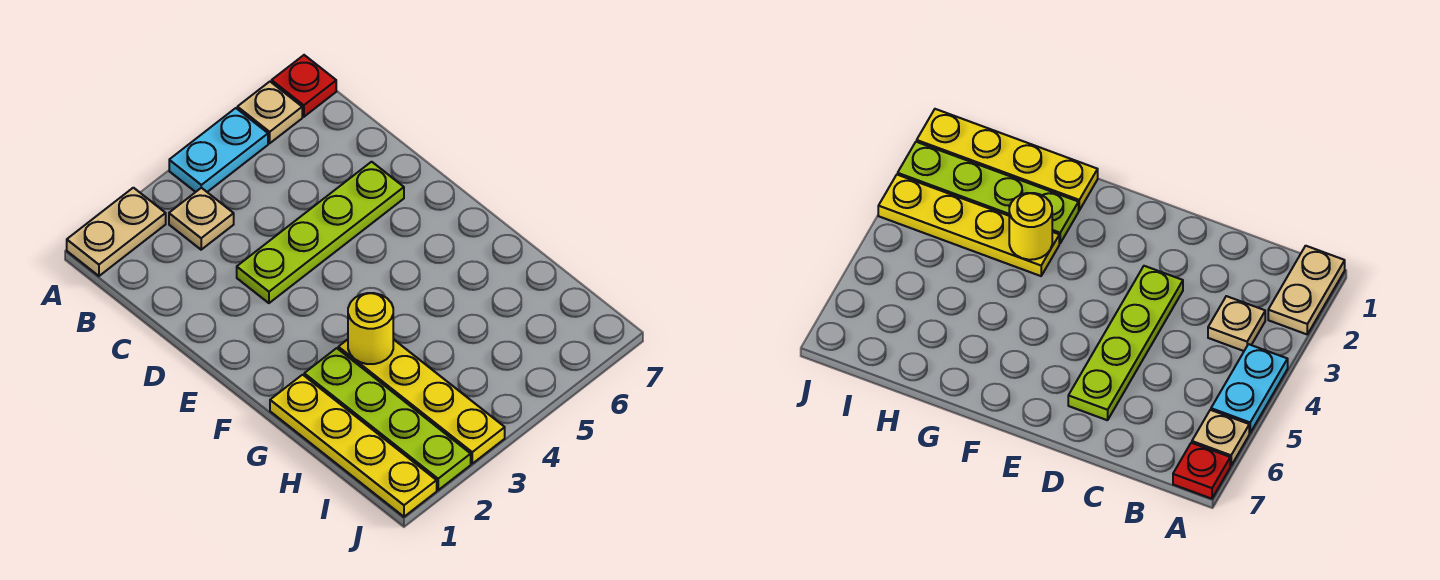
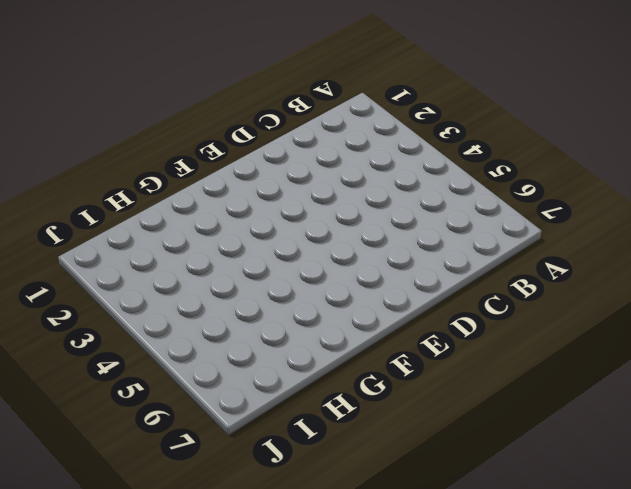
none -> tan 1x2 plate [67,188,166,276]
none -> cyan 1x2 plate [169,108,268,192]

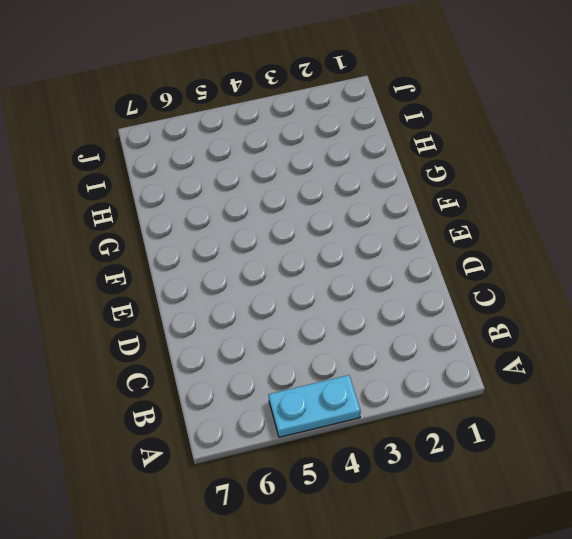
none -> tan 1x2 plate [67,188,166,276]
none -> tan 1x1 plate [237,82,302,143]

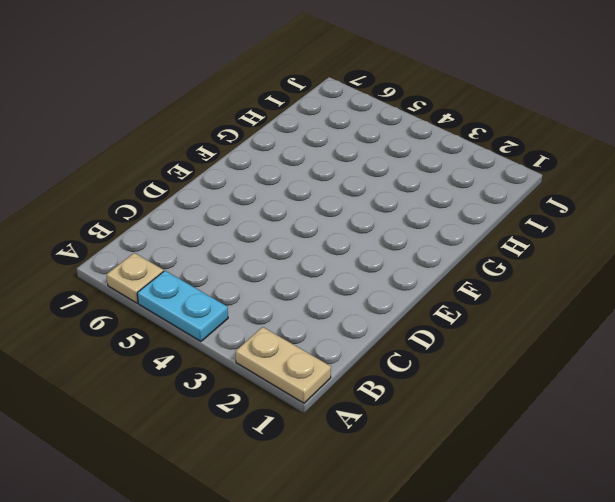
none -> red 1x1 plate [272,55,336,117]
none -> tan 1x1 plate [169,188,234,250]

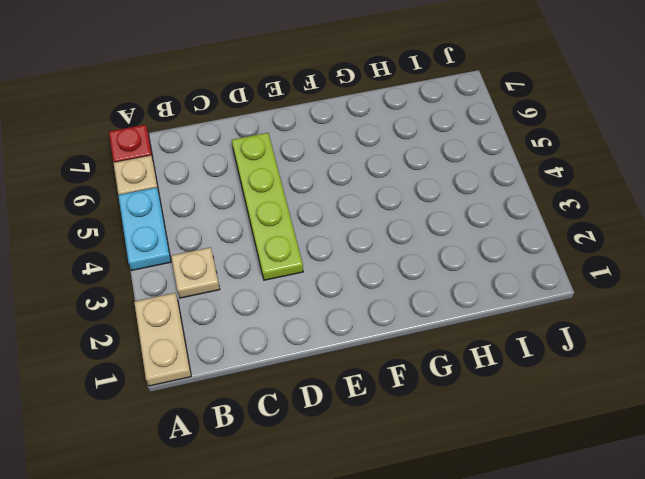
none -> yellow 1x4 plate [270,375,437,517]
none -> lime 1x4 plate [304,348,471,490]

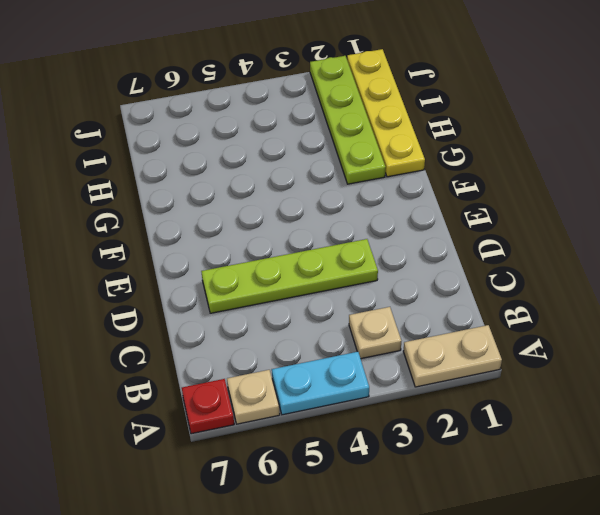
none -> yellow 1x4 plate [338,339,505,464]
none -> yellow 1x1 round brick [348,293,393,364]

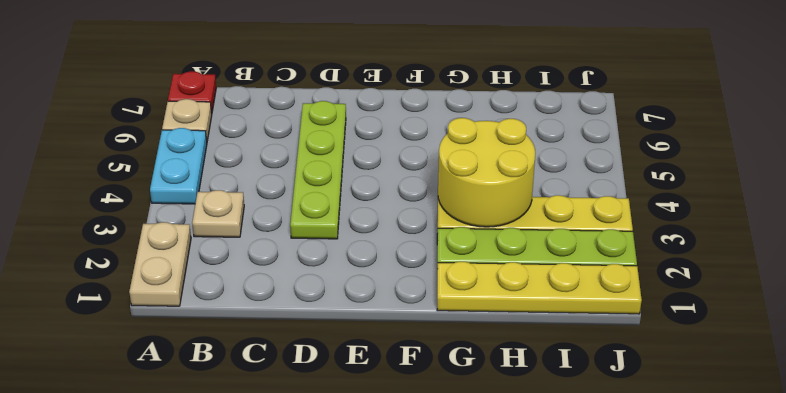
yellow 2x2 round brick [438,118,535,227] -> yellow 1x1 round brick [348,293,393,364]

